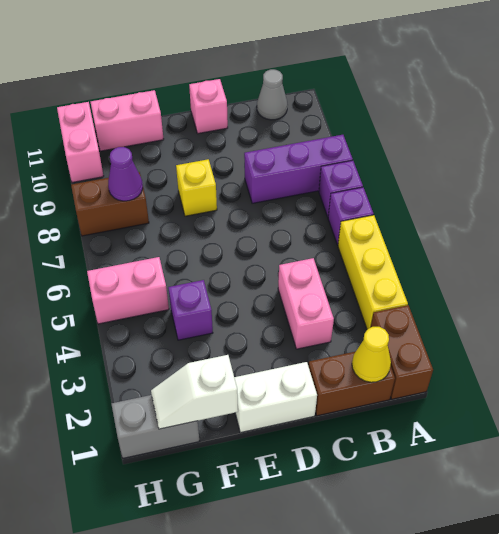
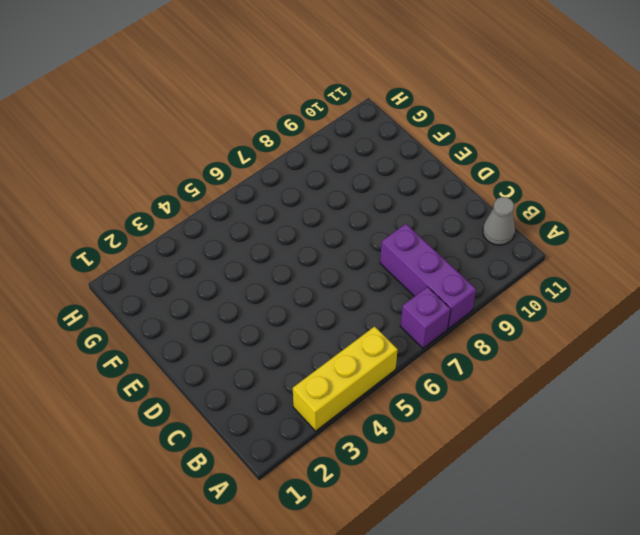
none -> brown 1x2 brick [371,305,433,399]
none -> purple 1x1 brick [328,187,373,245]
none -> brown 1x2 brick [308,351,395,416]

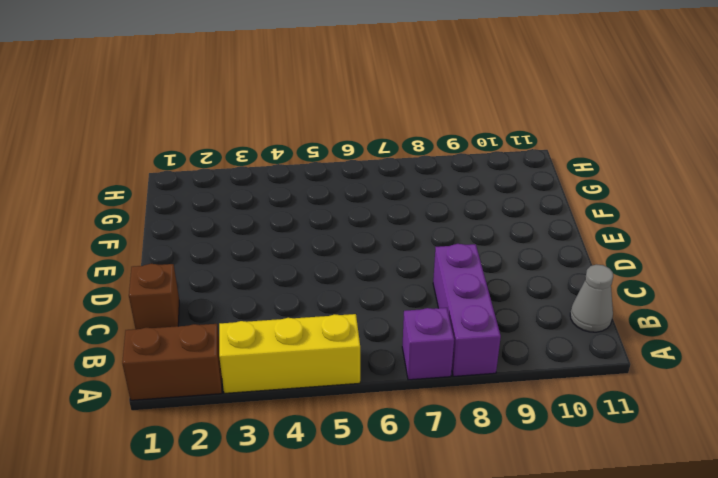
brown 1x1 brick [129,264,179,329] -> brown 1x2 brick [308,351,395,416]
none -> purple 1x1 brick [328,187,373,245]
none -> pink 1x2 brick [278,258,334,349]
none -> white 1x2 brick [234,362,317,433]

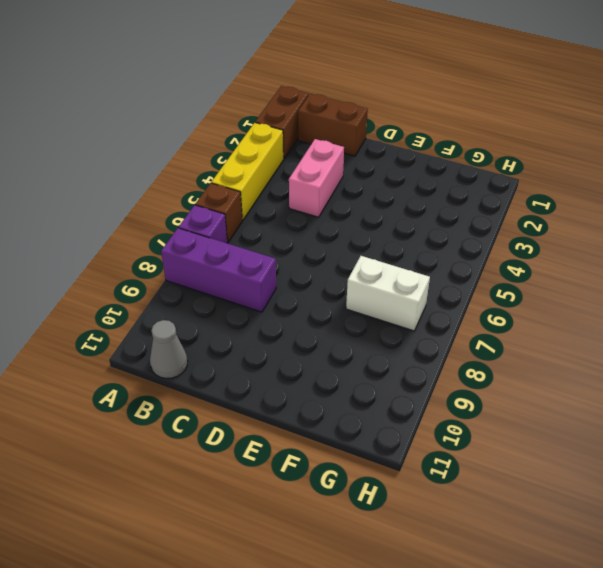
brown 1x1 brick [195,183,242,243] -> purple 1x1 brick [328,187,373,245]
white 1x2 brick [346,256,430,331] -> white 1x2 brick moved to [234,362,317,433]
none -> pink 1x1 brick [189,79,228,134]
none -> yellow 1x1 brick [176,159,217,216]
none -> purple 1x1 brick [168,280,213,340]

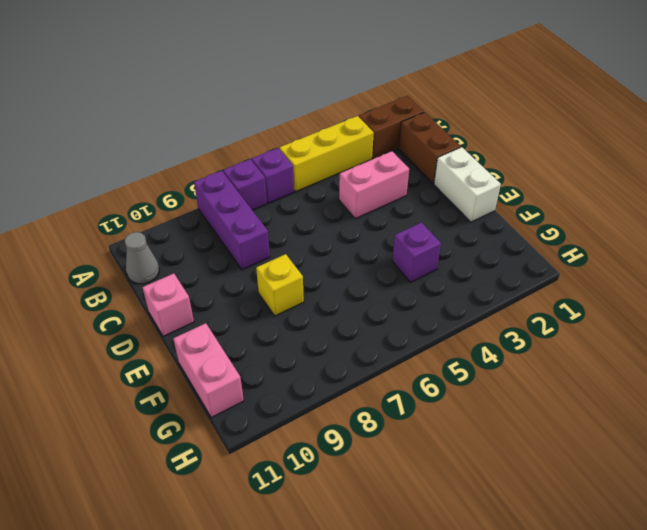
none -> grey 1x2 brick [111,395,199,458]
none -> pink 1x2 brick [87,257,169,324]
none -> brown 1x2 brick [71,172,149,236]

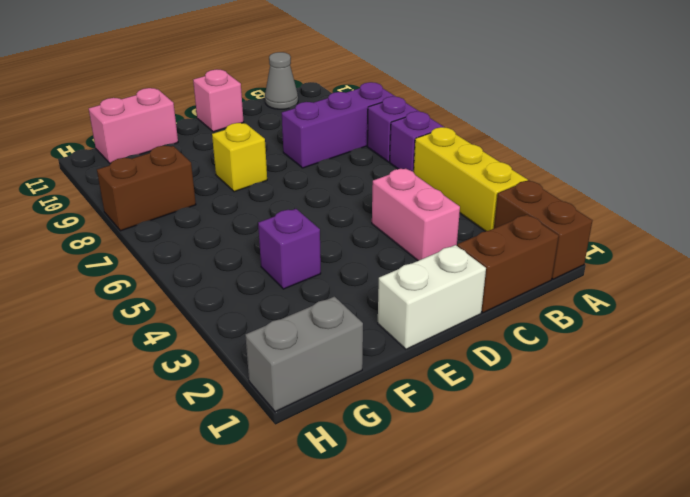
none -> pink 1x2 brick [87,257,169,324]
none -> pink 1x2 brick [57,102,103,182]
none -> yellow 1x1 cone [352,327,391,382]

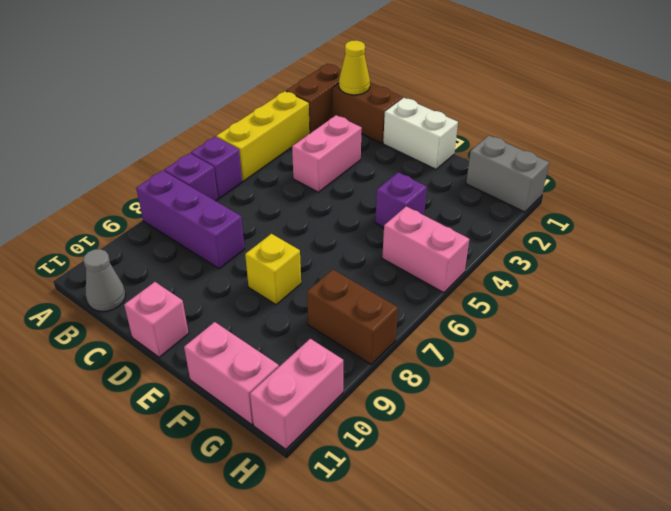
none -> white 1x2 slope [151,355,238,429]
none -> purple 1x1 cone [108,147,143,201]

